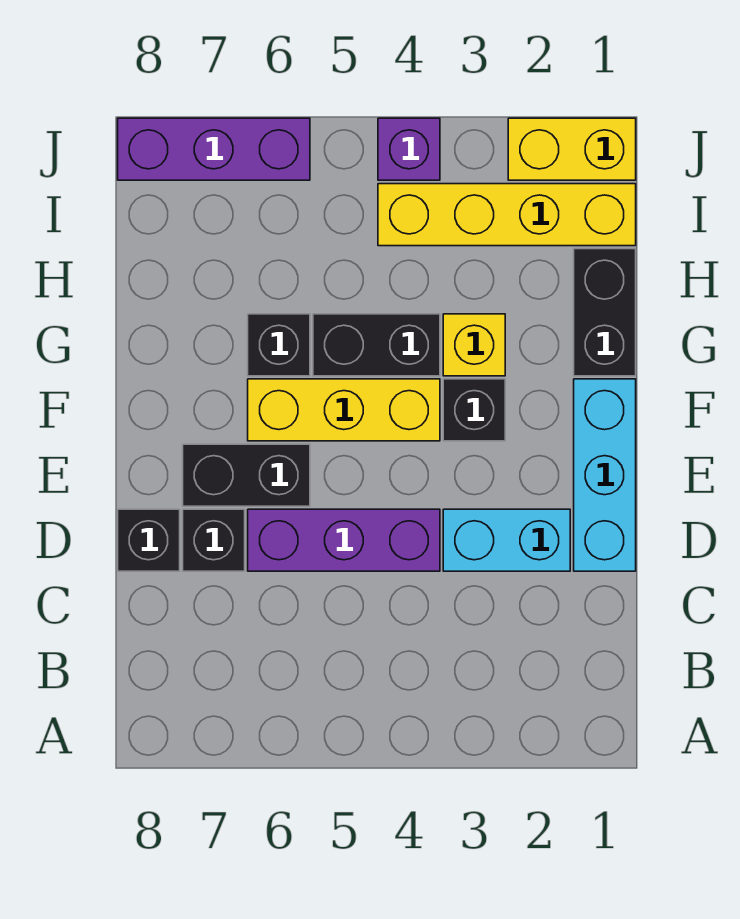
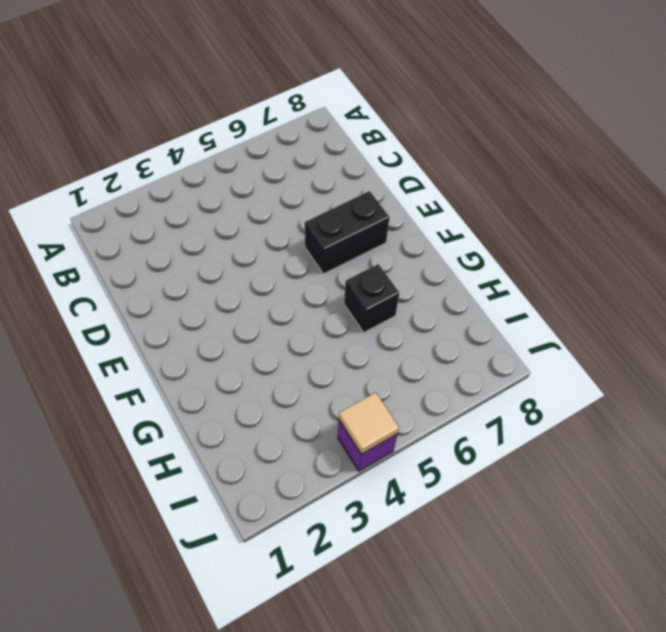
tan 1x1 tile [339,393,399,454] -> none
none -> cyan 1x3 brick [574,379,636,571]
none -> cyan 1x2 brick [443,509,570,571]
none -> purple 1x3 brick [248,509,440,571]

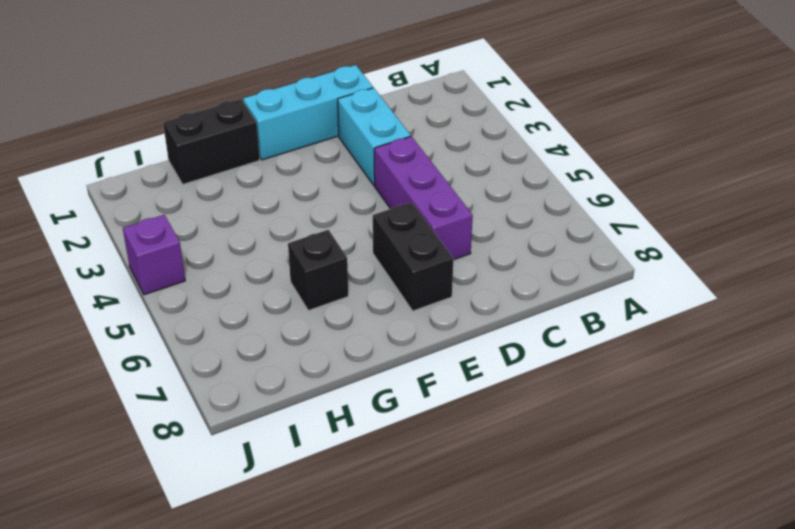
none -> black 1x1 brick [183,509,245,571]
none -> black 1x1 brick [118,509,180,571]
none -> black 1x1 brick [443,379,505,441]

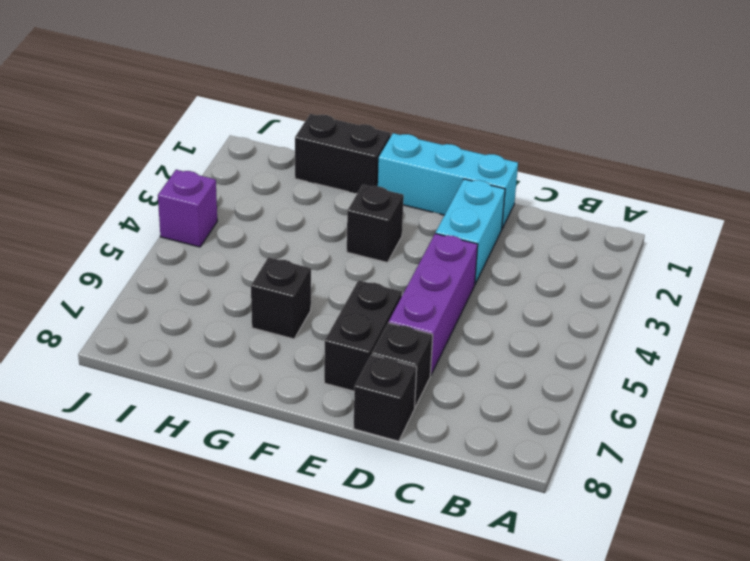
none -> yellow 1x3 brick [248,379,440,441]
none -> yellow 1x1 brick [443,314,505,376]
none -> black 1x2 brick [313,314,440,376]

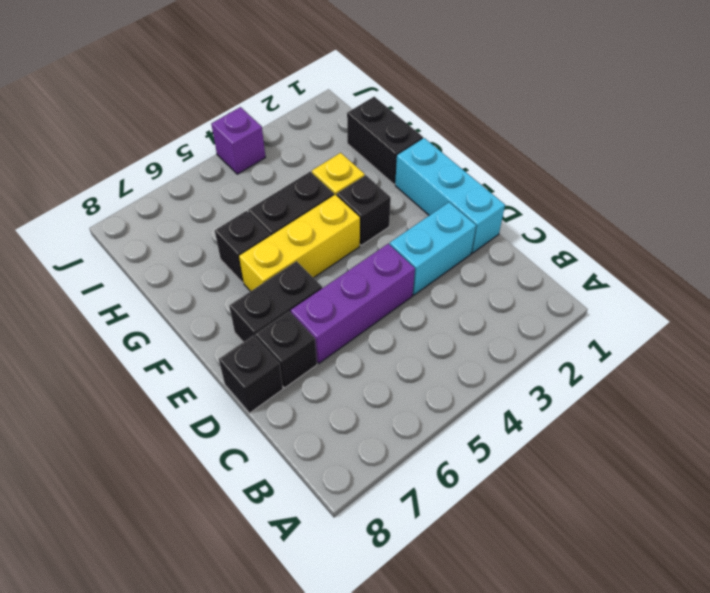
none -> yellow 1x4 brick [378,184,636,246]
none -> yellow 1x2 brick [508,118,636,180]
none -> purple 1x3 brick [118,118,310,180]

